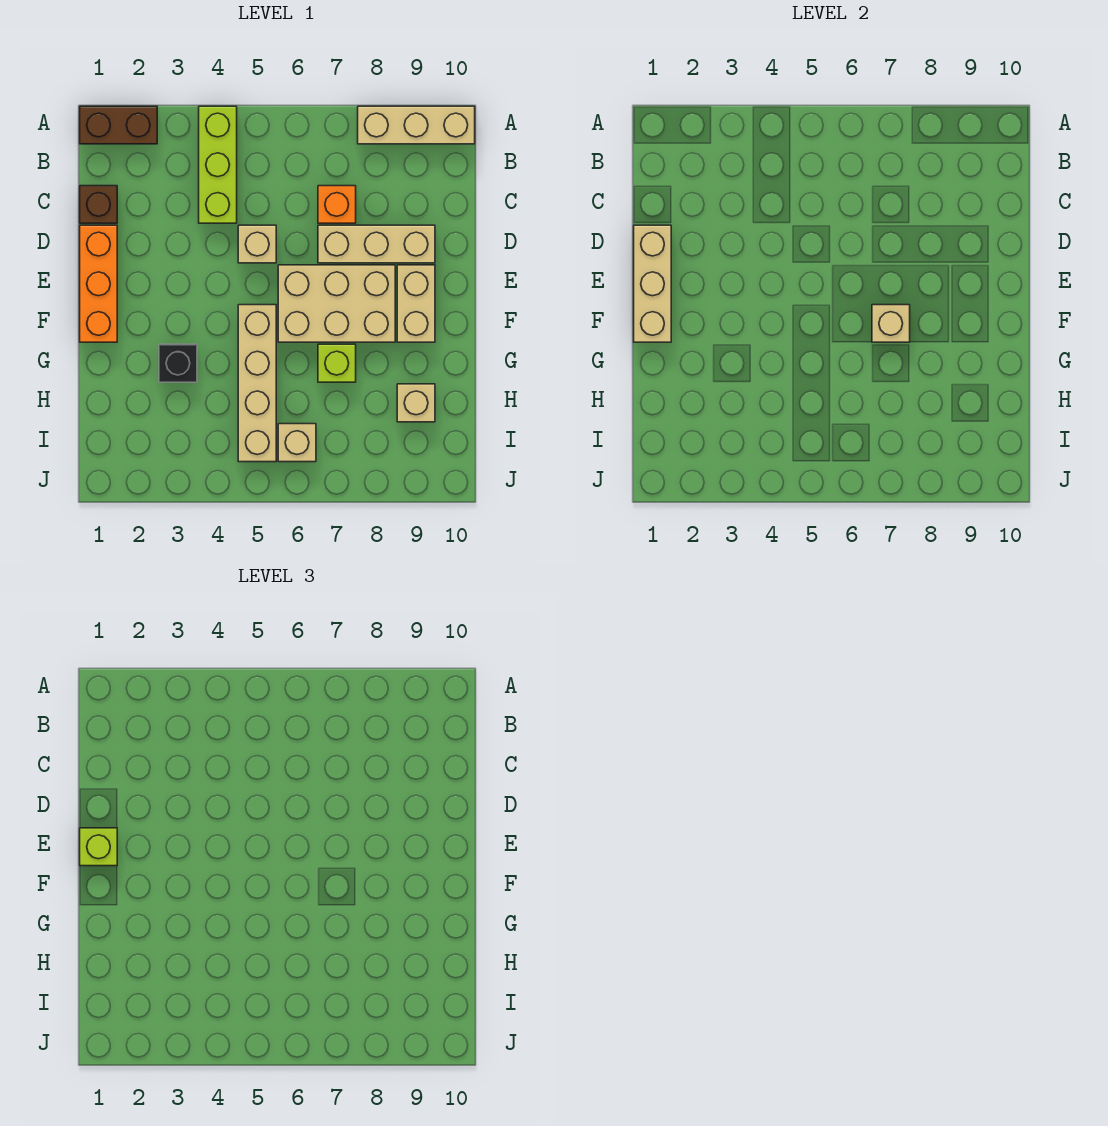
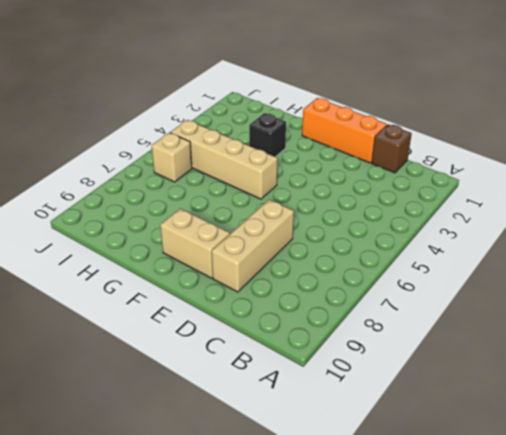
none -> brown 1x2 brick [80,106,157,144]
none -> lime 1x3 brick [199,106,237,223]
none -> tan 1x3 brick [358,106,475,144]

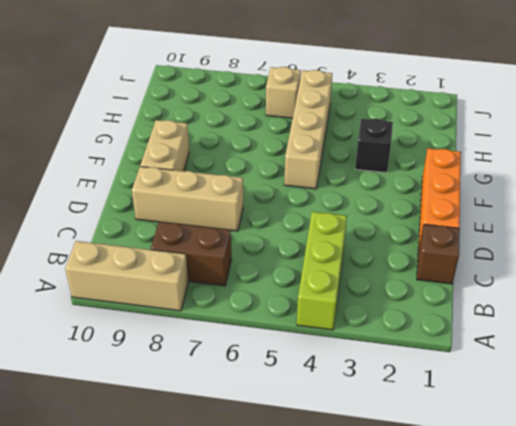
brown 1x2 brick [151,222,232,286] -> brown 1x2 brick moved to [80,106,157,144]
none -> orange 1x1 brick [318,186,356,223]
none -> tan 1x1 brick [238,225,276,263]
none -> tan 2x3 brick [278,265,395,342]

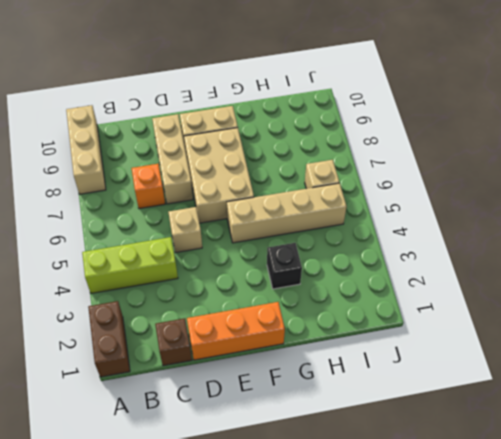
none -> lime 1x1 brick [318,344,356,382]
none -> tan 1x1 brick [397,384,435,422]
none -> tan 1x3 brick [634,225,671,342]

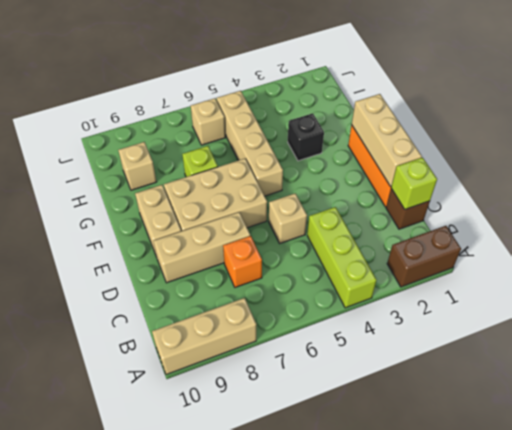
lime 1x1 brick [391,158,437,209] -> lime 1x1 brick moved to [80,828,117,866]
none -> tan 1x1 brick [872,305,910,342]

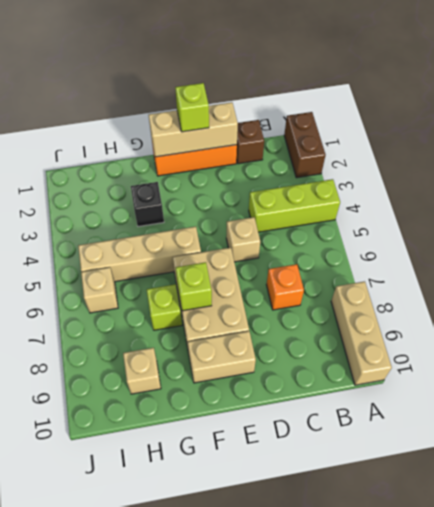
lime 1x1 brick [176,262,212,311] -> tan 1x1 brick [872,305,910,342]
none -> tan 1x3 brick [318,225,435,263]

